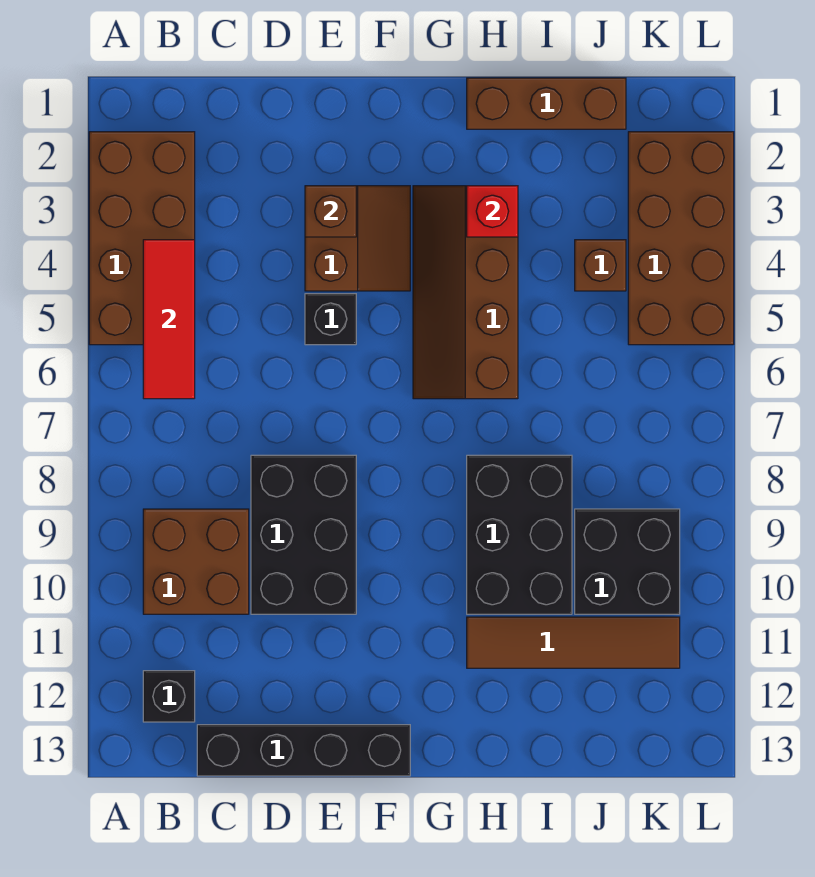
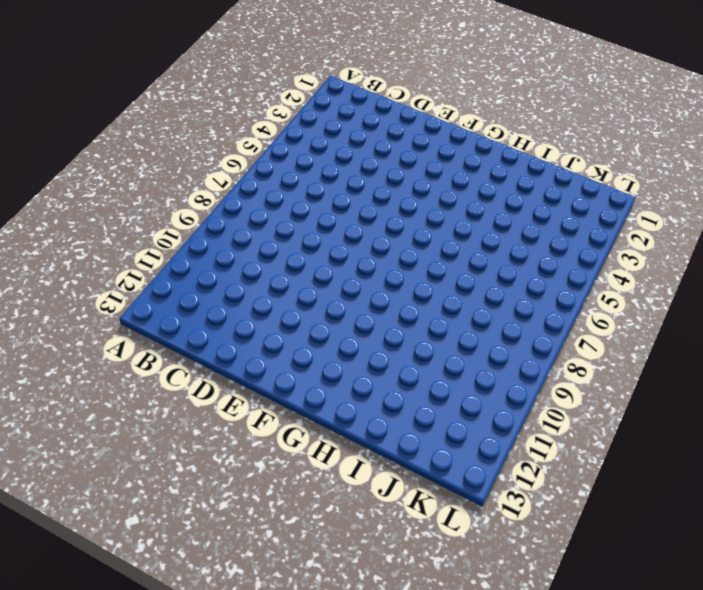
none -> brown 2x4 brick [89,132,195,345]
none -> brown 2x2 brick [143,509,249,614]
none -> black 1x1 brick [143,671,195,722]

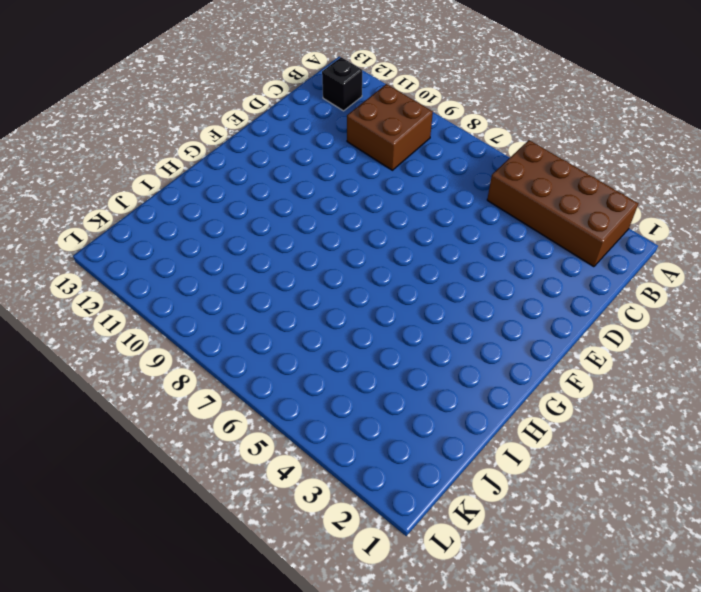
none -> black 1x4 brick [197,725,410,776]
none -> black 2x3 brick [251,455,356,614]
none -> brown 2x2 slope [305,186,410,291]

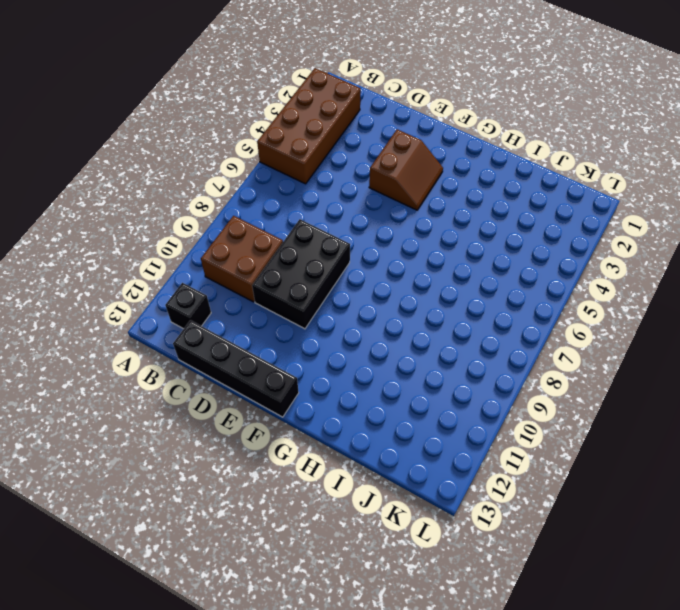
none -> black 1x1 brick [305,294,356,345]
none -> brown 2x4 slope [413,186,518,399]
none -> brown 1x3 brick [467,78,626,129]

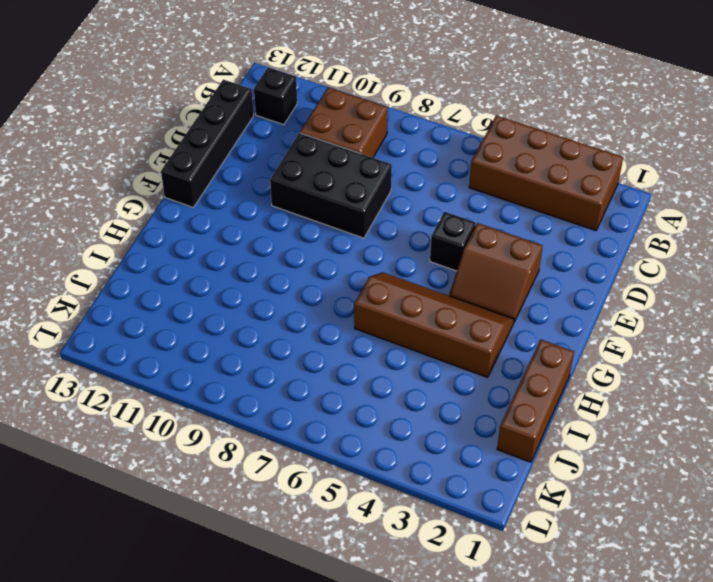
none -> black 2x3 brick [467,455,572,614]
none -> brown 1x4 tile [467,617,680,668]
none -> brown 1x1 brick [575,240,626,291]

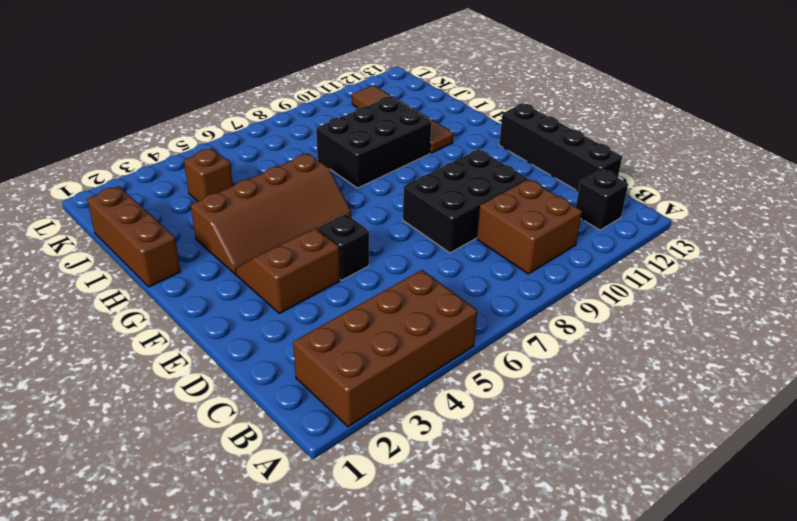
none -> black 2x2 brick [575,509,680,614]
none -> brown 2x4 brick [628,132,734,345]
none -> red 1x3 tile [143,240,195,399]

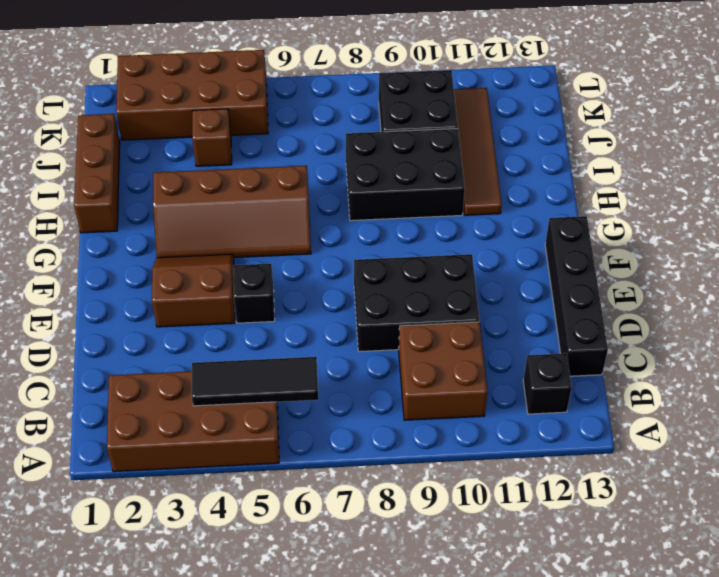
black 1x3 tile [192,357,319,406] -> red 1x3 tile [143,240,195,399]
none -> brown 1x1 brick [305,186,356,237]
none -> red 1x1 brick [467,186,518,237]

